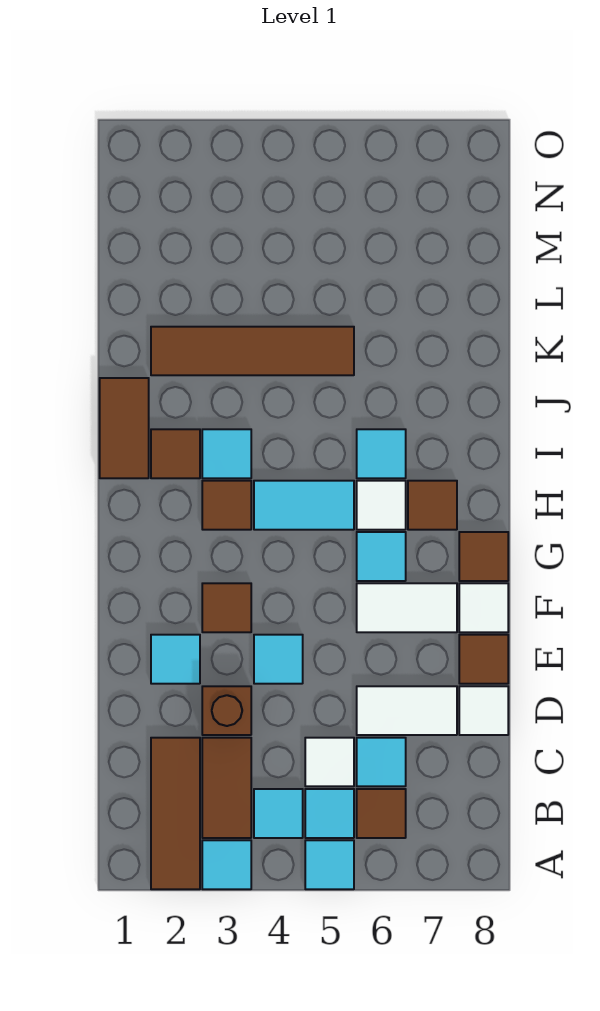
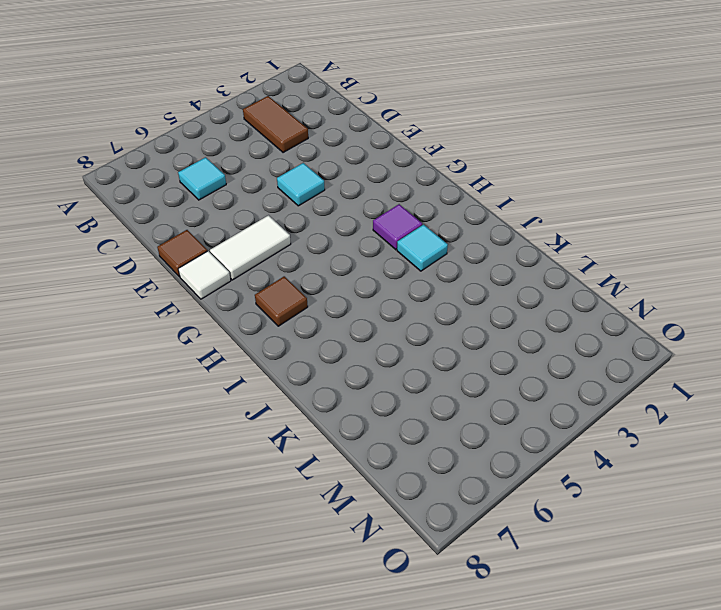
purple 1x1 tile [373,204,422,250] -> brown 1x1 tile [202,481,251,530]
none -> brown 1x3 tile [151,738,200,889]
none -> cyan 1x1 tile [202,840,251,889]
none -> cyan 1x1 tile [305,840,354,889]

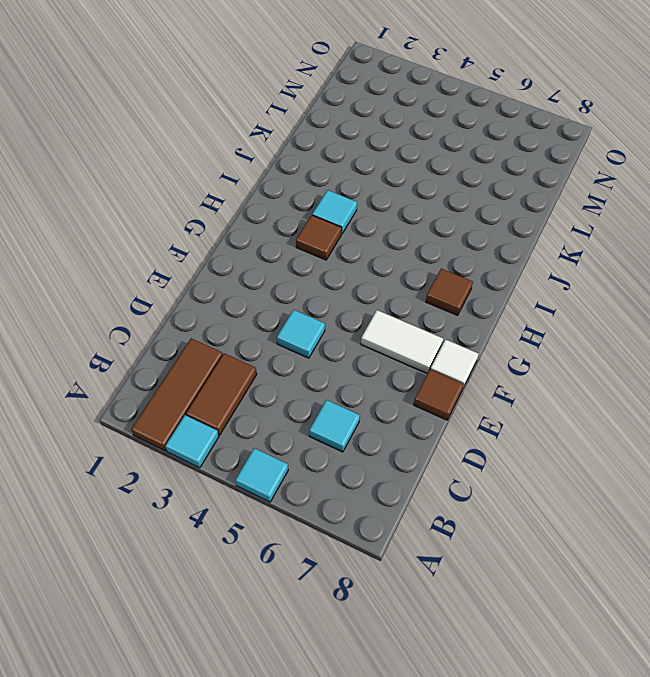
none -> cyan 1x1 tile [254,789,303,838]
none -> cyan 1x1 tile [305,789,354,838]
none -> brown 1x1 tile [357,789,406,838]

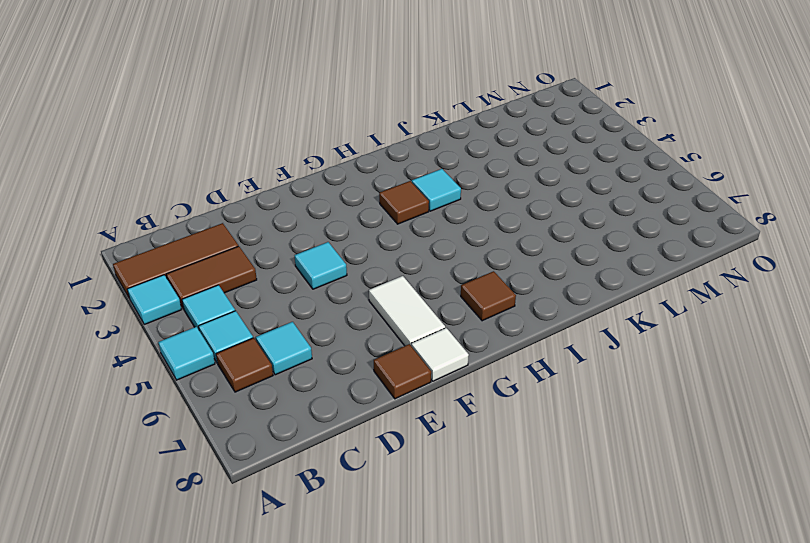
none -> white 1x1 tile [305,738,354,786]
none -> brown 1x1 brick [202,686,251,735]
none -> white 1x2 tile [357,686,457,735]

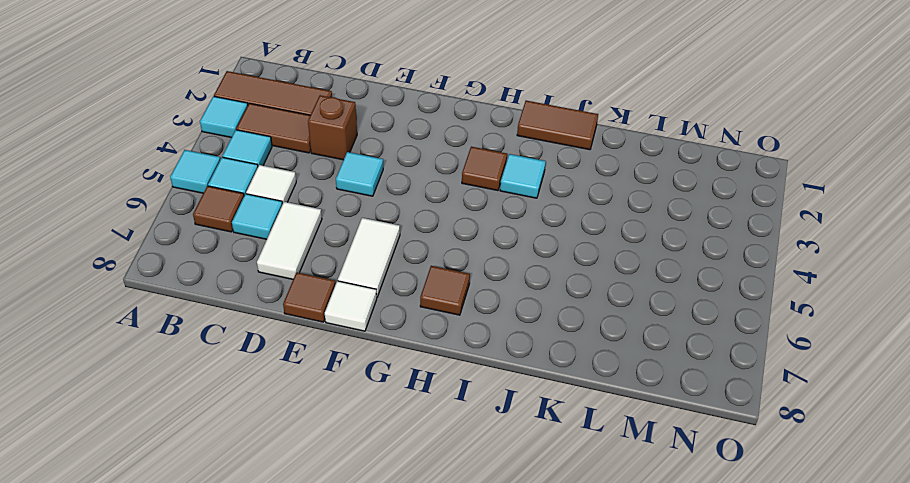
none -> white 1x1 tile [459,686,508,735]
none -> cyan 1x1 tile [151,635,200,684]
none -> brown 1x1 tile [202,583,251,632]

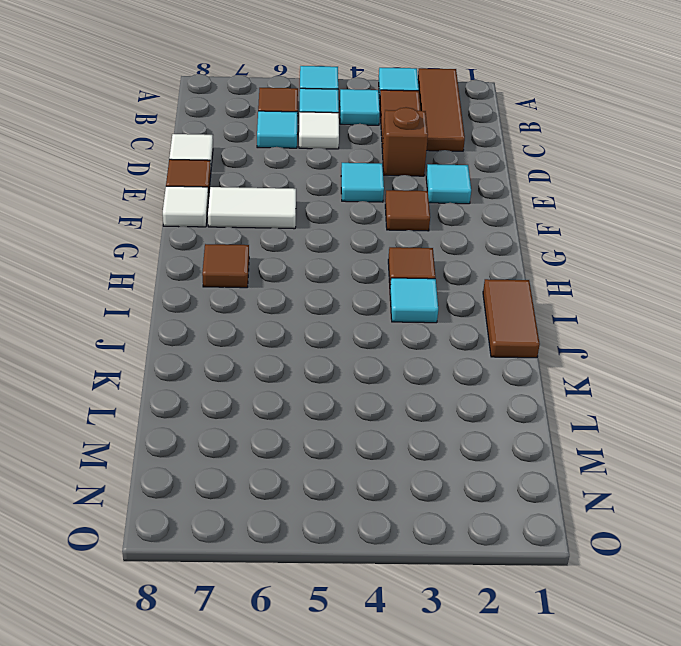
none -> white 1x2 tile [357,686,457,735]
none -> cyan 1x1 tile [357,532,406,581]
none -> brown 1x1 tile [459,532,508,581]

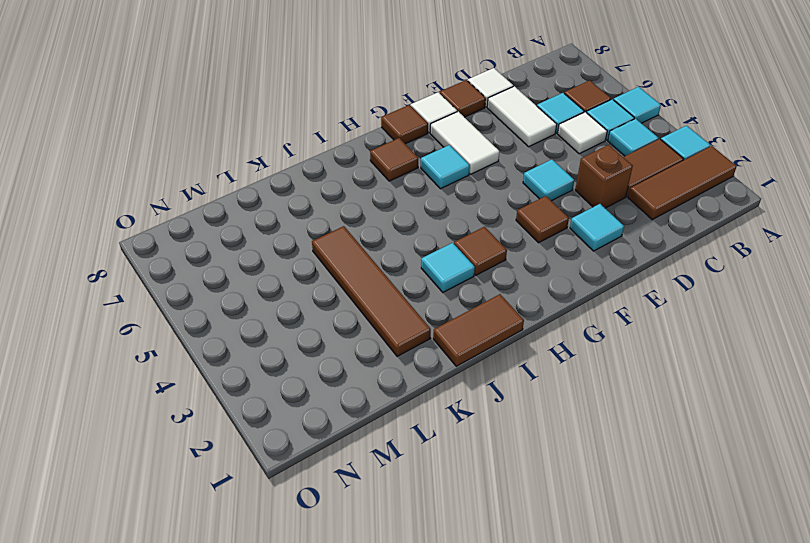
none -> cyan 1x2 tile [254,481,354,530]
none -> white 1x1 tile [357,481,406,530]
none -> brown 1x1 tile [151,429,200,478]

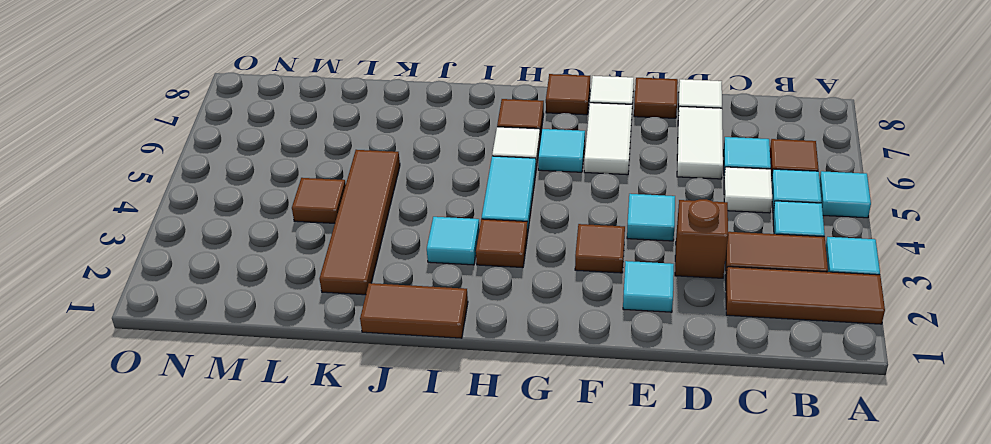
brown 1x1 tile [292,178,346,223] -> brown 1x1 tile moved to [151,429,200,478]
none -> cyan 1x1 tile [357,429,406,478]

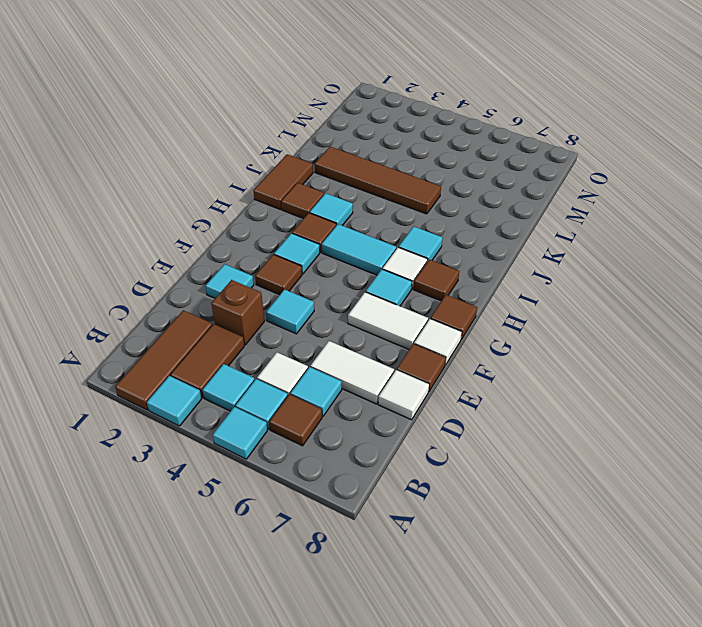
cyan 1x1 tile [274,233,320,274] -> none

